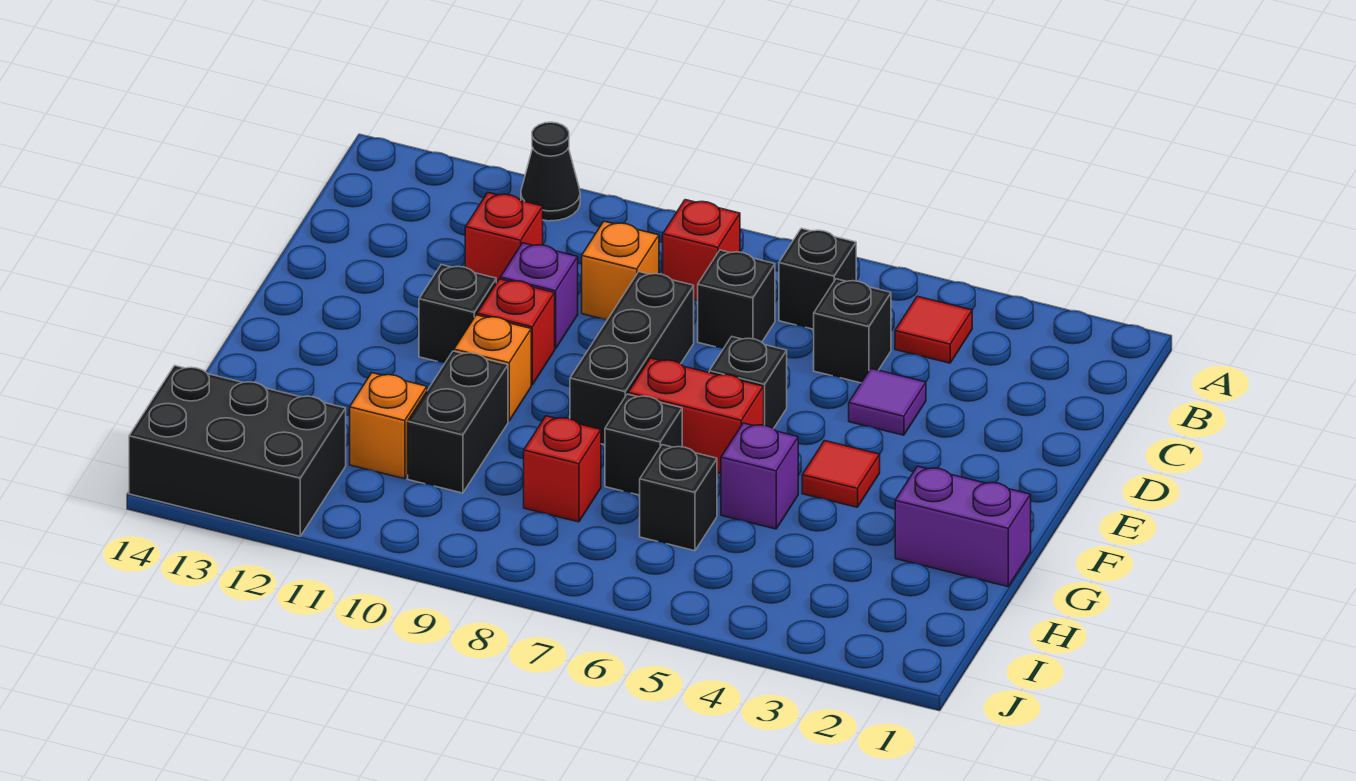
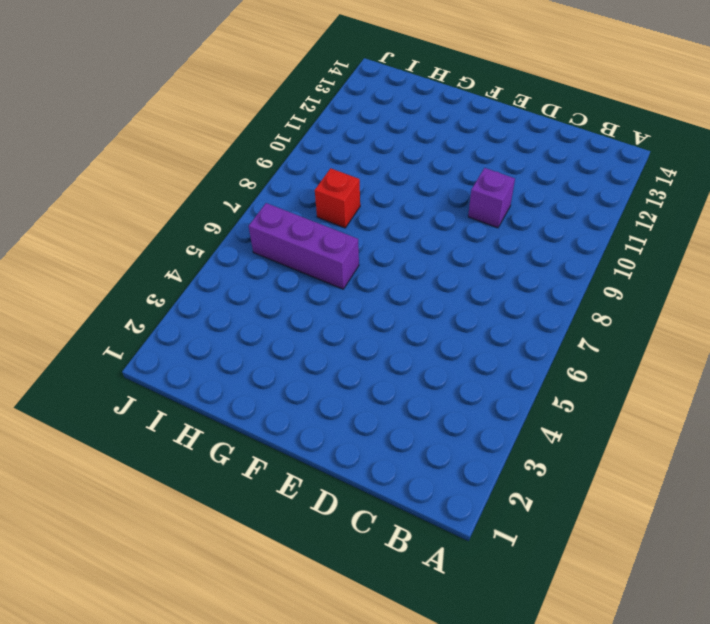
purple 1x3 brick [249,203,359,289] -> black 1x1 brick [640,445,717,551]
none -> black 1x1 cone [521,122,580,221]
none -> red 1x1 tile [895,296,972,363]
none -> black 1x1 brick [779,228,856,329]

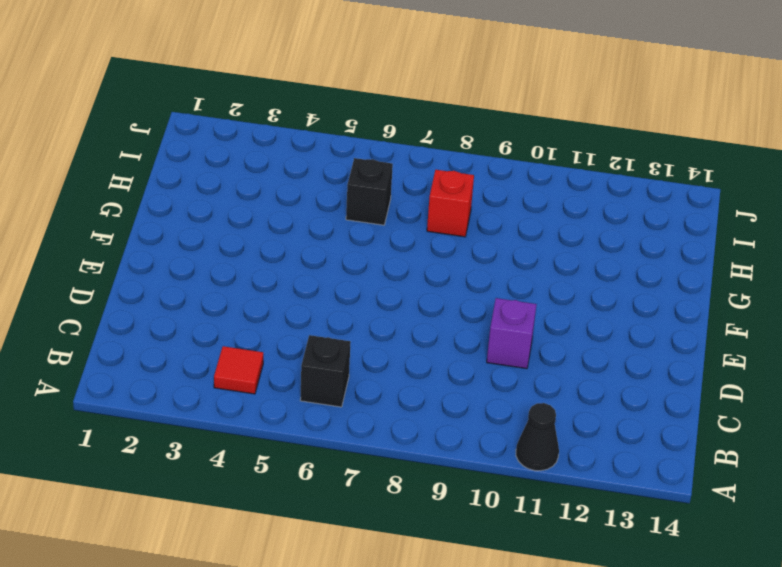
none -> red 1x1 brick [663,200,740,301]
none -> black 1x1 brick [814,279,891,383]
none -> black 1x1 brick [698,250,775,349]

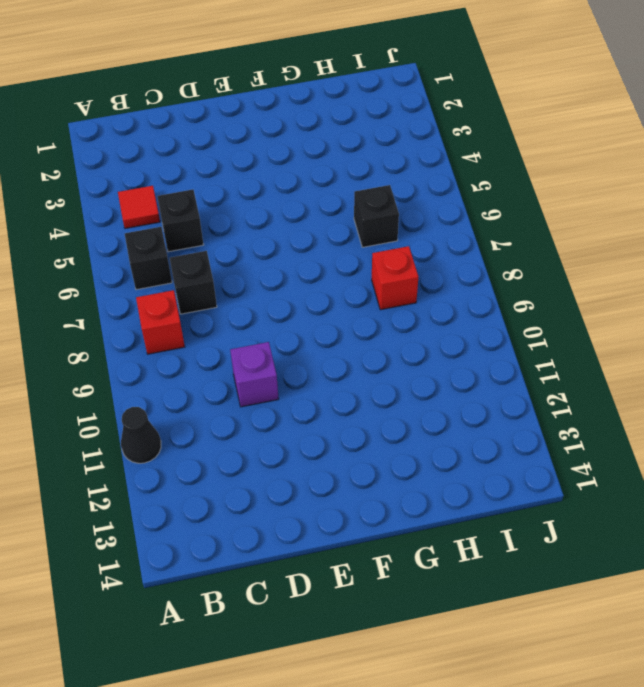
none -> orange 1x1 brick [582,221,659,320]
none -> red 1x1 brick [465,193,543,283]
none -> purple 1x1 tile [849,369,926,435]

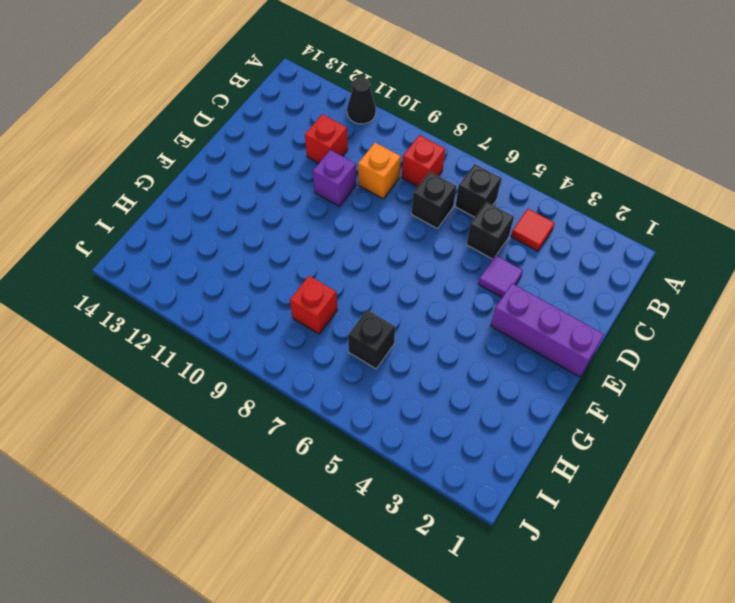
purple 1x3 brick [490,283,604,377] -> none
none -> black 1x3 brick [570,272,694,445]
none -> black 1x1 brick [709,337,787,429]
none -> red 1x1 brick [477,279,555,385]

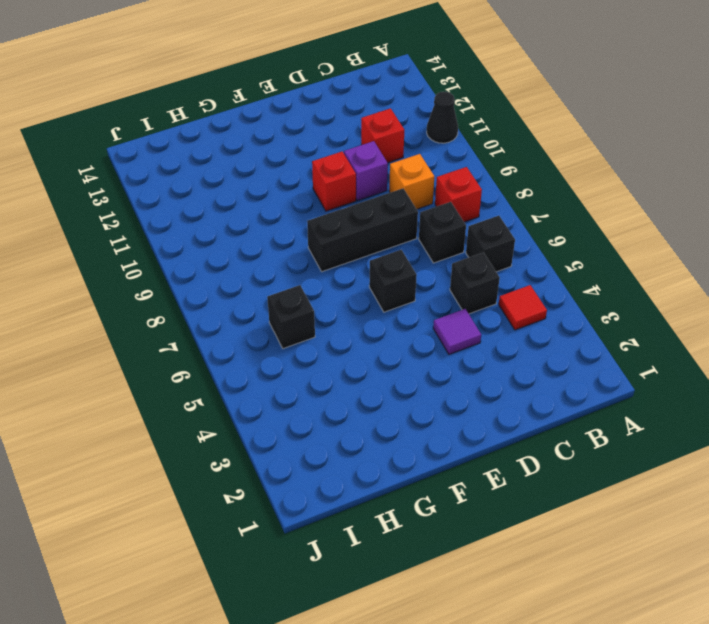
none -> black 1x1 brick [419,265,496,363]
none -> red 1x1 tile [802,441,880,507]
none -> red 1x2 brick [628,358,764,474]

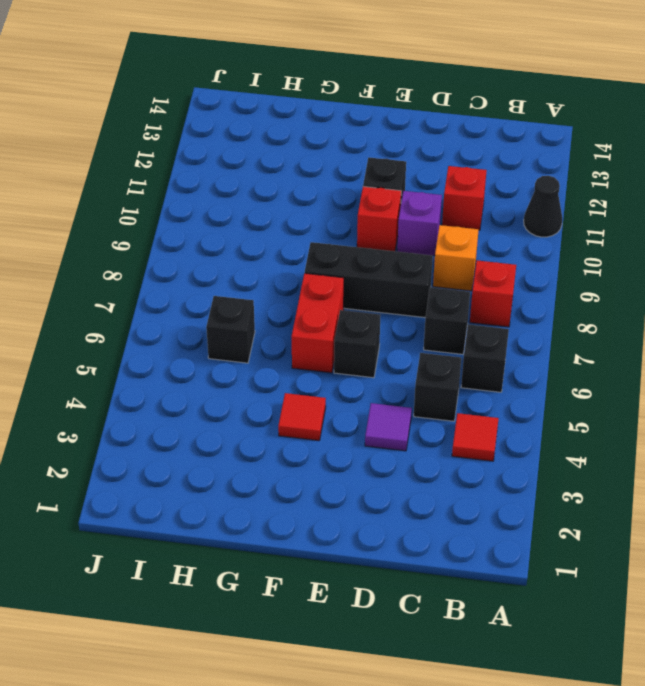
none -> orange 1x1 brick [454,315,531,421]
none -> purple 1x2 brick [895,466,1031,587]
none -> purple 1x1 brick [721,423,798,529]

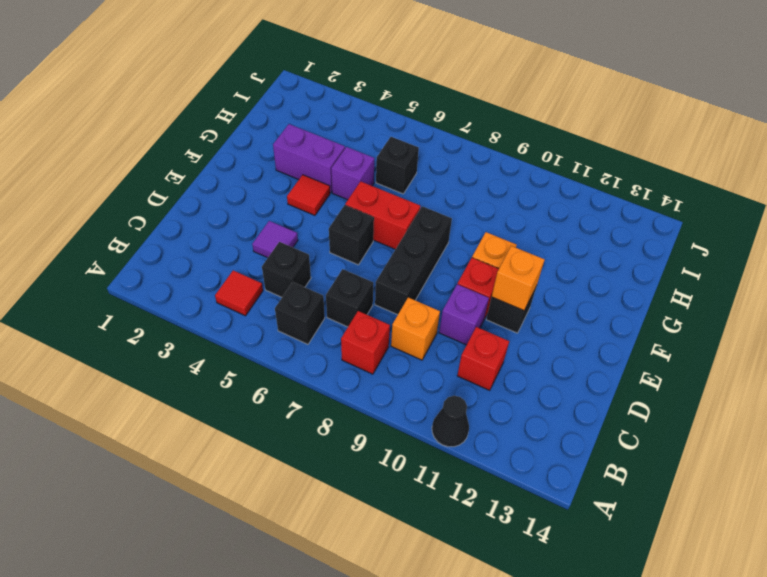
orange 1x1 brick [492,246,545,311] -> orange 1x1 brick moved to [350,373,427,479]
purple 1x2 brick [273,124,345,193] -> purple 1x2 brick moved to [895,466,1031,587]
none -> black 1x1 brick [605,394,682,495]
none -> black 1x2 brick [408,351,508,493]
none -> red 1x1 brick [524,416,601,522]

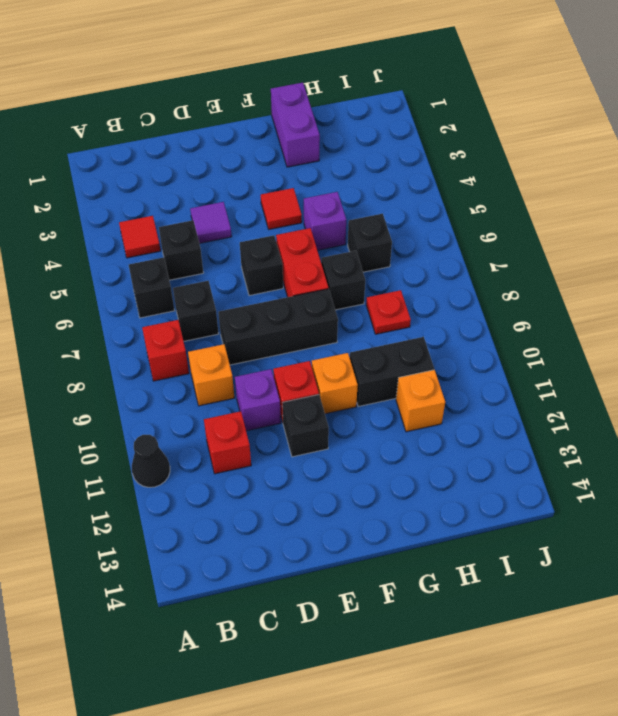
red 1x1 plate [366,290,411,334] -> red 1x1 brick [524,416,601,522]
none -> black 2x3 brick [129,366,346,536]

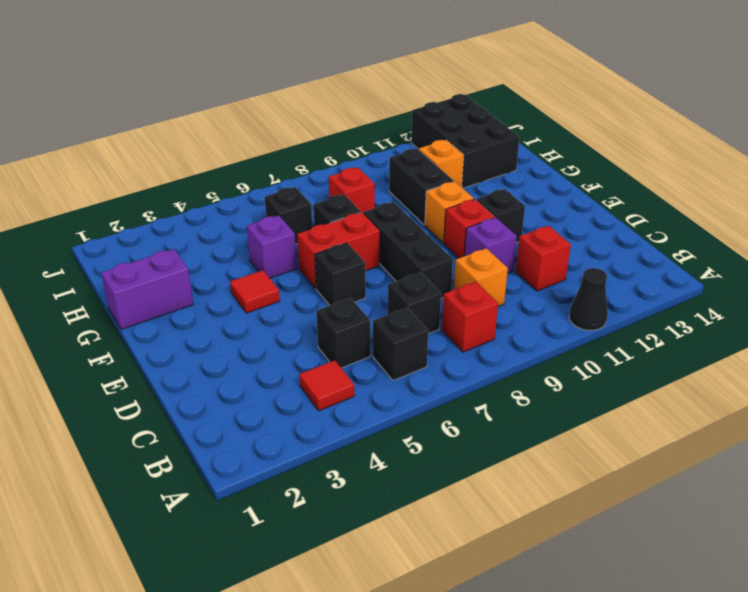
black 2x3 brick [411,94,520,188] -> black 2x3 brick turned to [129,366,346,536]
none -> purple 1x1 tile [849,369,926,435]

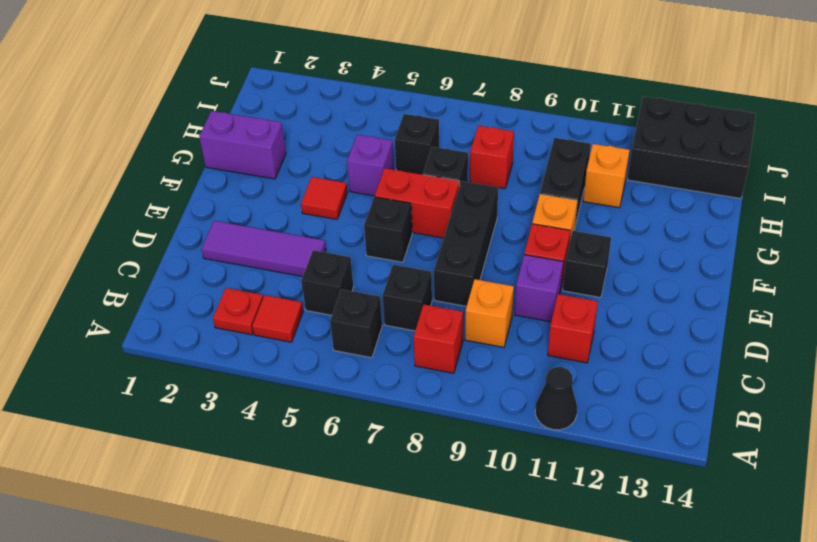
red 1x1 plate [213,288,263,335] -> none
purple 1x3 tile [202,221,326,277] -> purple 1x1 tile [849,369,926,435]

